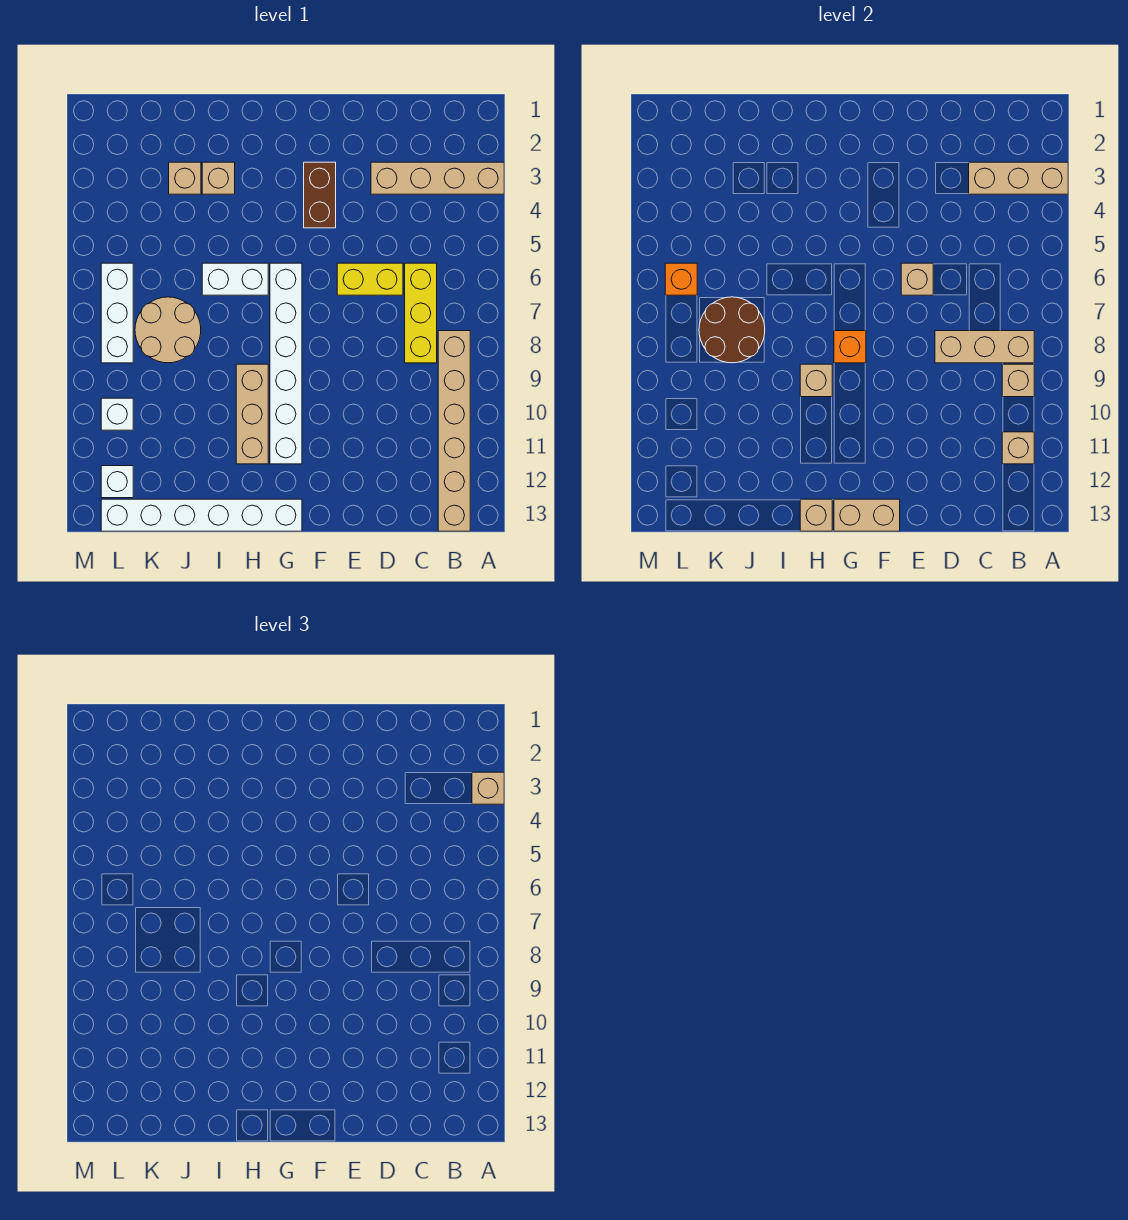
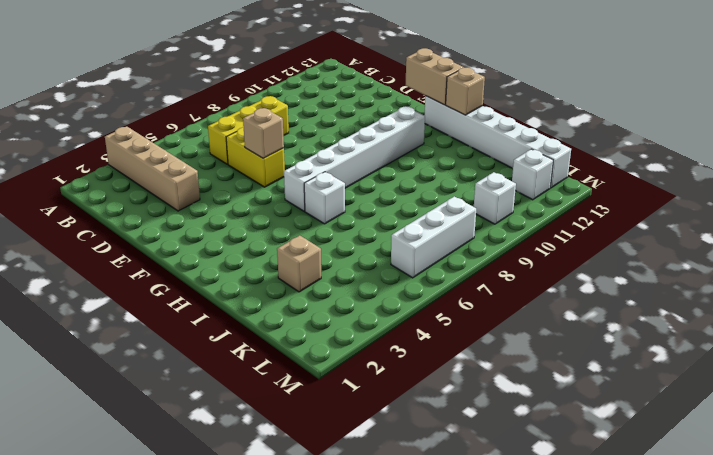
white 1x1 brick [304,172,345,224] -> white 1x2 brick [202,263,268,295]
none -> tan 1x6 brick [438,331,470,531]
none -> brown 1x2 brick [304,162,336,228]
none -> tan 1x3 brick [236,364,268,464]

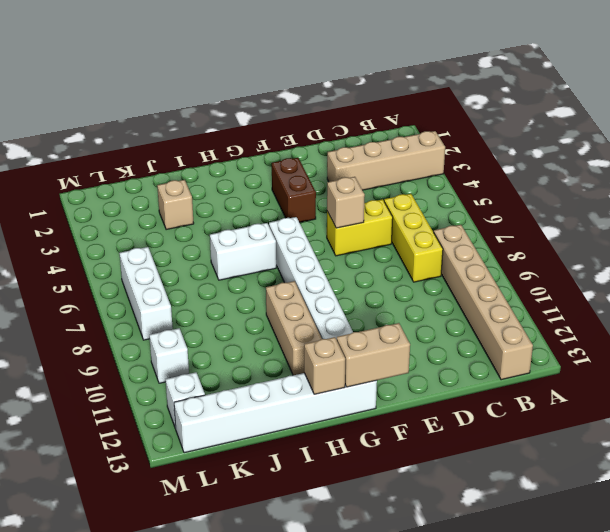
none -> tan 1x1 brick [202,162,235,194]
none -> tan 2x2 round brick [135,297,201,363]
none -> tan 1x3 brick [969,162,1068,194]

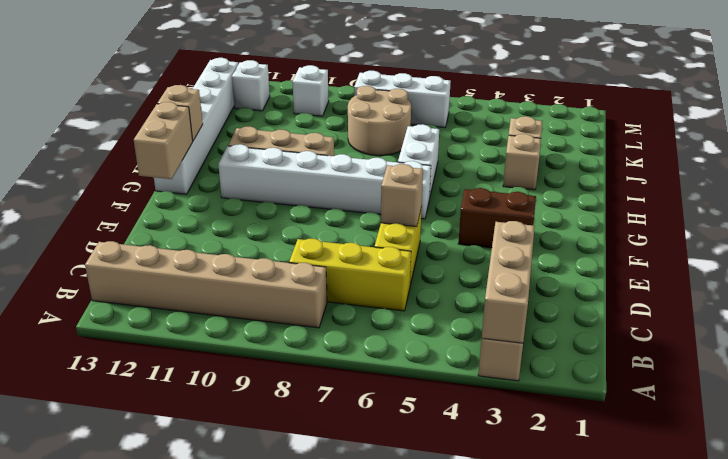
none -> tan 1x3 brick [935,331,1034,363]
none -> tan 1x1 brick [1002,364,1034,397]
none -> tan 1x1 brick [1002,432,1034,464]

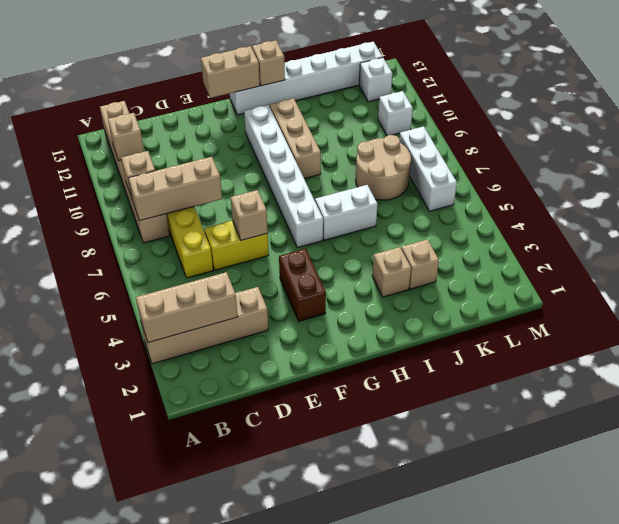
none -> orange 1x1 brick [834,331,866,363]
none -> tan 1x1 brick [800,364,832,397]
none -> brown 2x2 round brick [699,297,765,363]

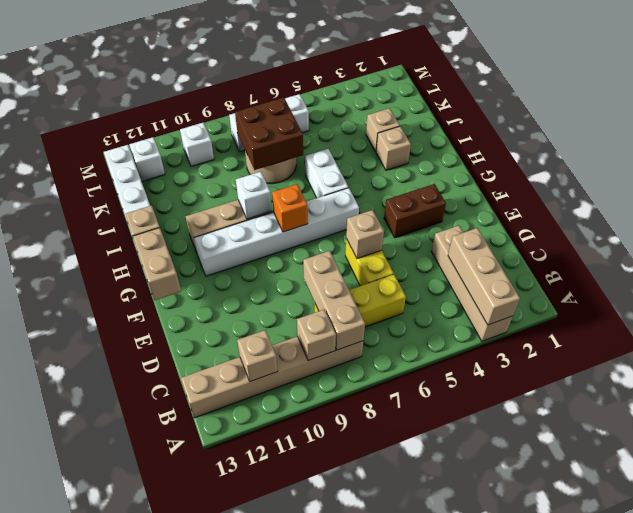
white 1x1 brick [236,172,272,219] -> tan 1x1 brick [800,364,832,397]
brown 2x2 brick [235,98,303,170] -> brown 2x2 round brick [699,297,765,363]
none -> orange 1x1 brick [665,263,697,295]
none -> tan 1x1 brick [472,772,504,804]

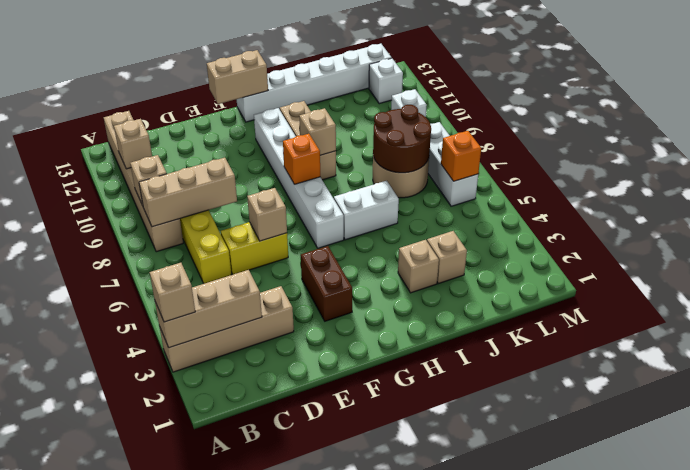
none -> tan 1x1 brick [800,499,832,531]

